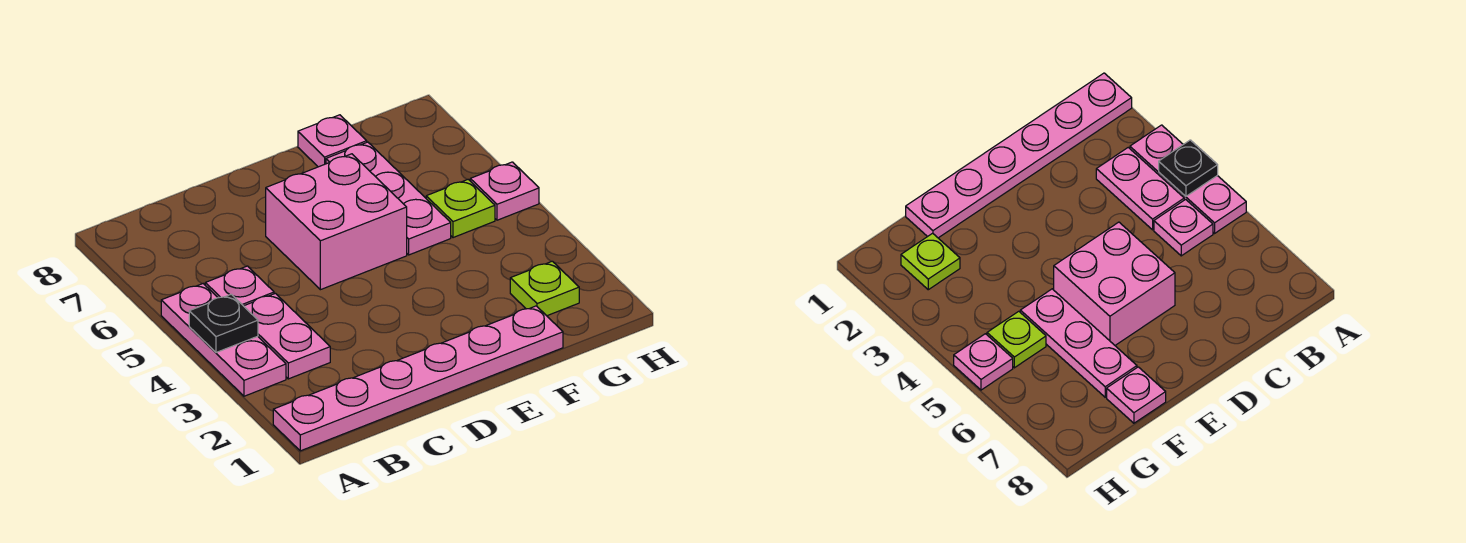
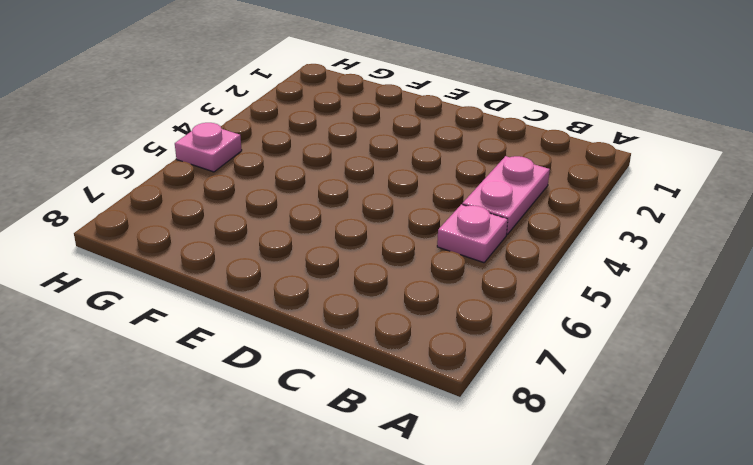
none -> pink 1x6 plate [273,306,563,451]
none -> pink 1x3 plate [161,284,286,396]

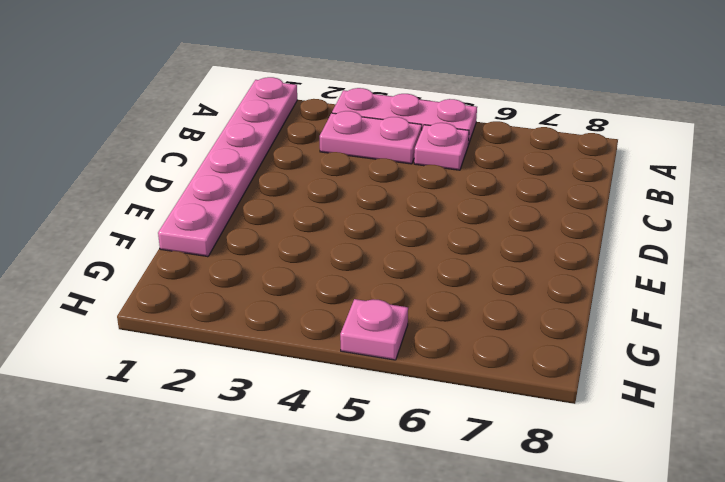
none -> pink 2x2 brick [266,154,407,290]
none -> pink 1x3 plate [326,142,451,255]

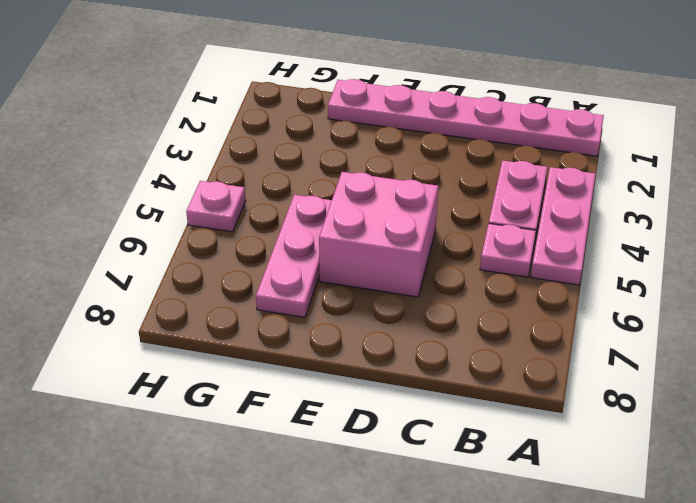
none -> pink 1x1 plate [298,115,367,167]
none -> lime 1x1 plate [510,261,579,316]

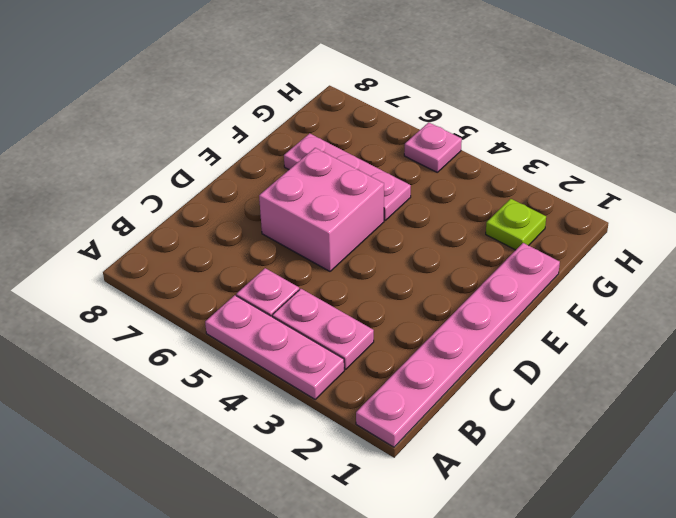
none -> pink 1x1 plate [298,115,367,167]
none -> lime 1x1 plate [426,180,495,238]

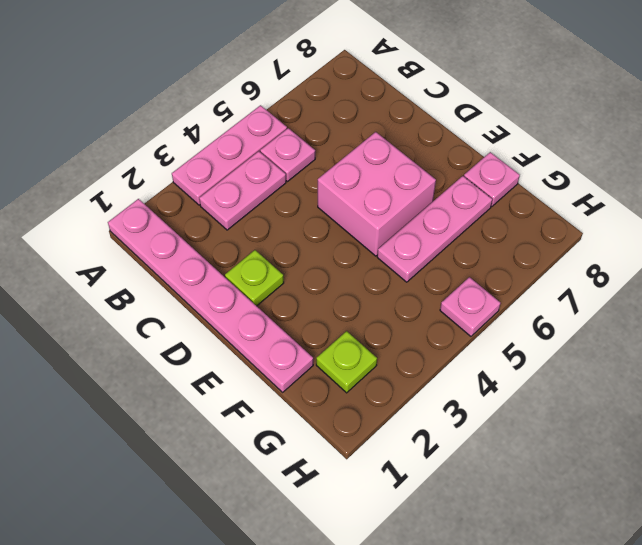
lime 1x1 plate [225,250,284,306] -> lime 1x1 plate moved to [426,180,495,238]
none -> black 1x1 plate [189,294,258,352]

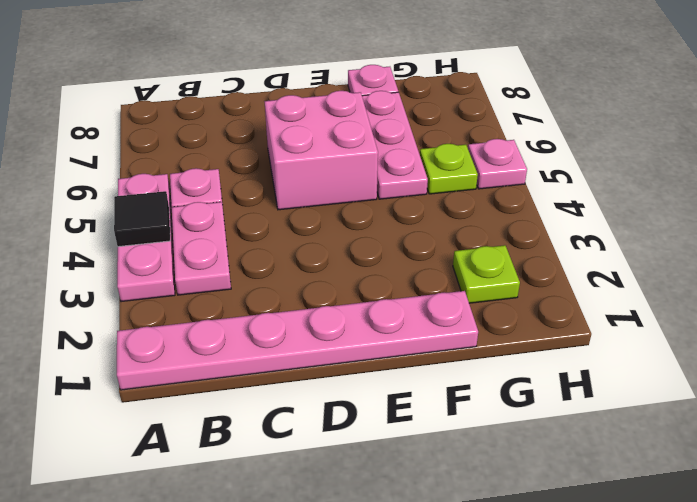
black 1x1 tile [114,191,170,247] -> black 1x1 plate [189,294,258,352]

